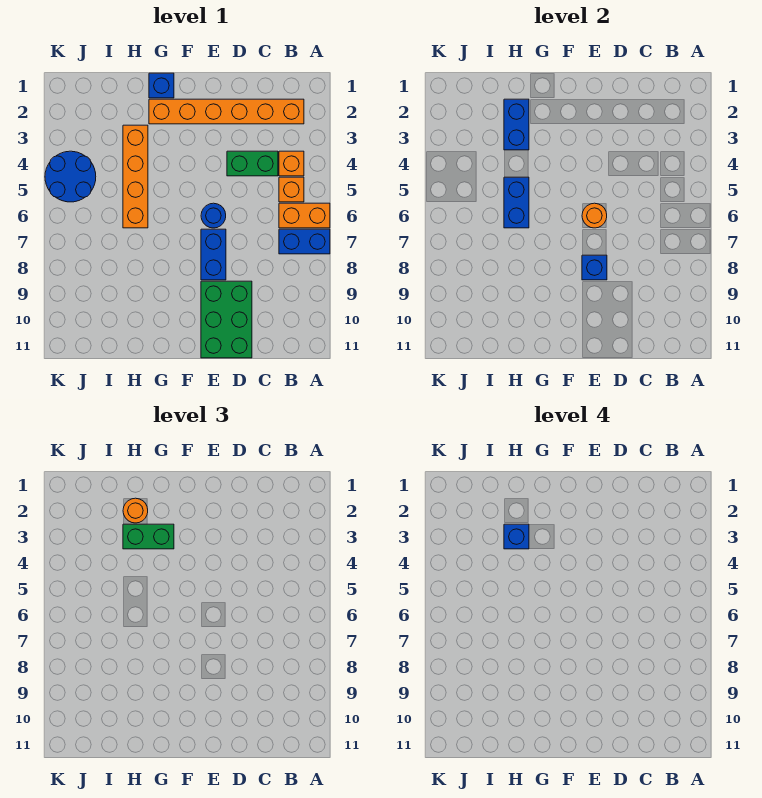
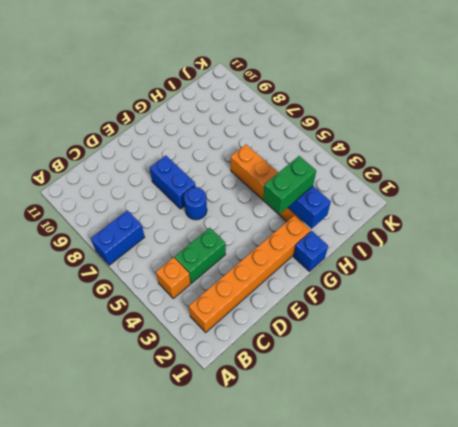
none -> orange 1x2 brick [279,203,330,228]
none -> orange 1x1 brick [279,177,304,202]
none -> green 2x3 brick [201,281,252,358]

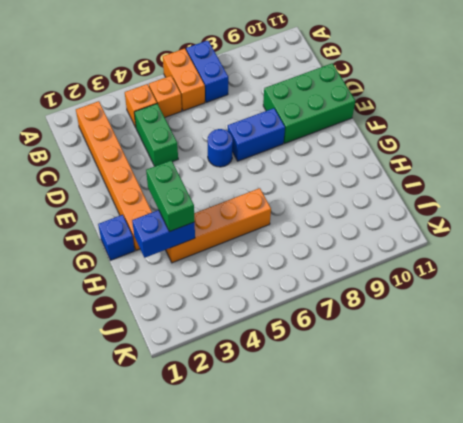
none -> blue 2x2 round brick [45,151,96,202]
none -> orange 1x1 round brick [582,203,607,228]
none -> blue 1x1 brick [582,255,607,280]

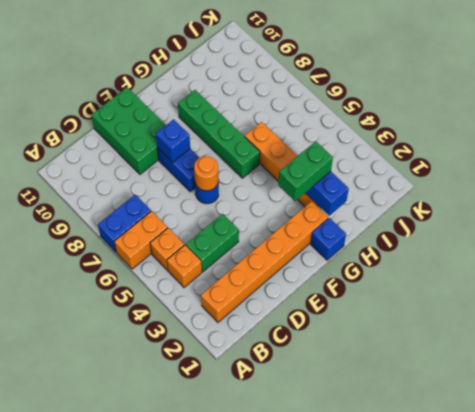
green 1x4 brick [178,90,260,178] -> none
none -> blue 2x2 round brick [45,151,96,202]
none -> blue 1x2 brick [504,177,529,228]
none -> orange 1x1 round brick [123,498,148,523]

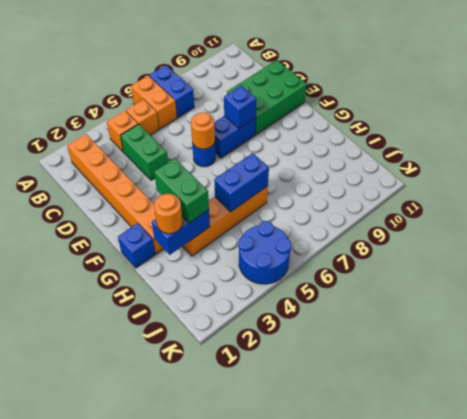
none -> blue 1x1 brick [504,524,529,549]

